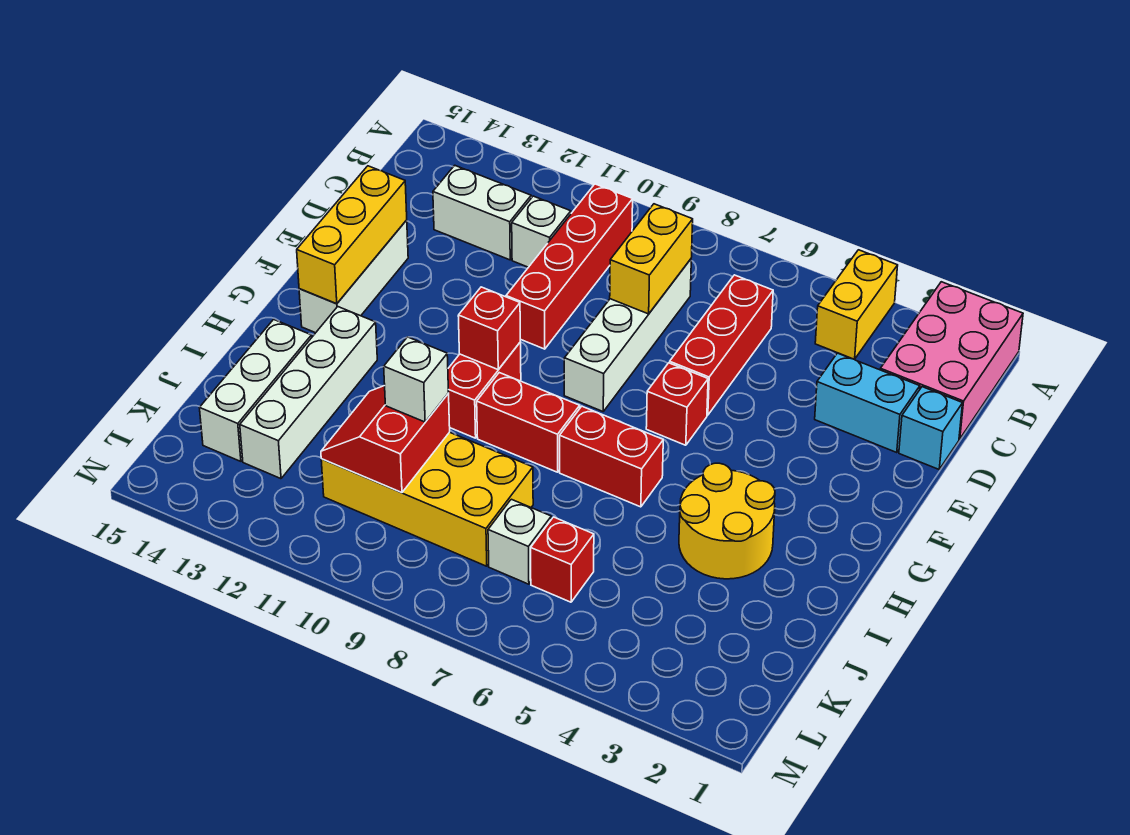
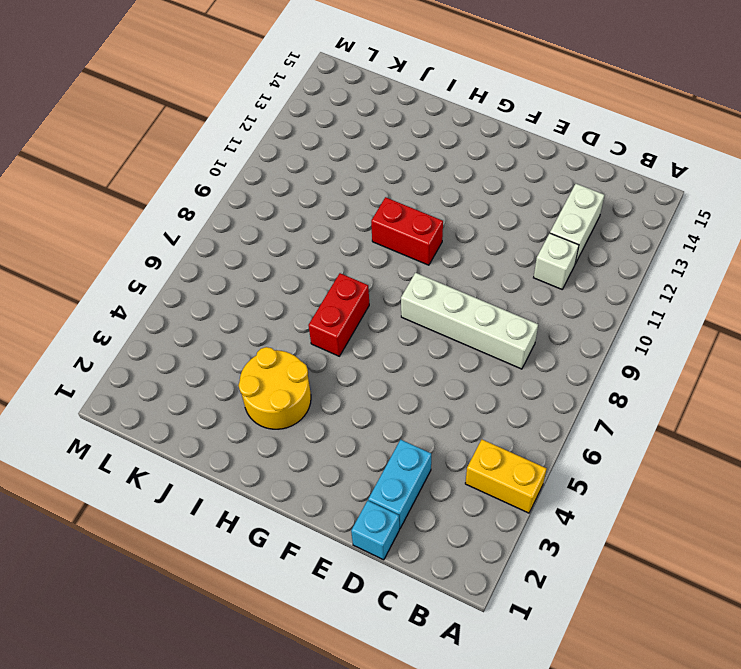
none -> pink 2x3 brick [880,282,1023,439]
none -> red 1x4 brick [506,184,633,349]
none -> red 1x3 brick [670,275,773,415]

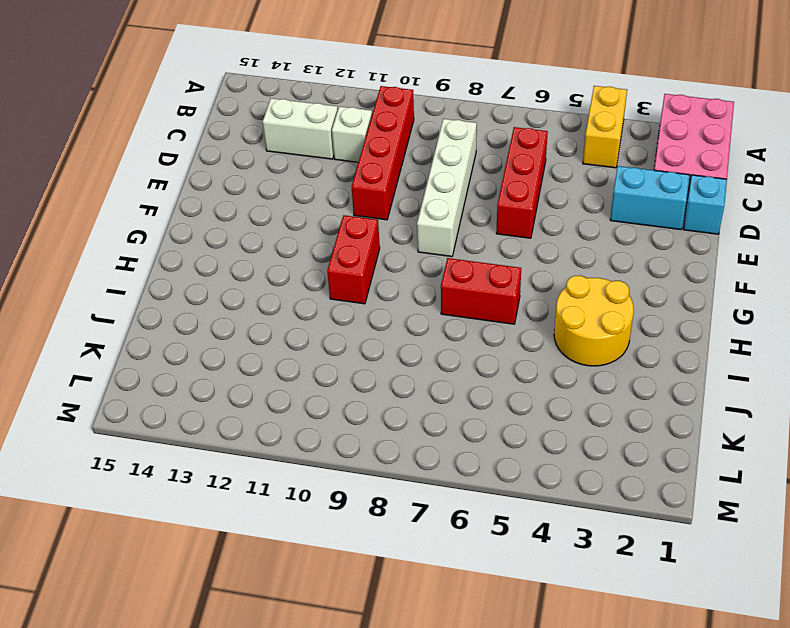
none -> white 1x3 brick [299,220,408,333]
none -> red 1x1 brick [646,363,708,445]
none -> red 1x2 brick [477,373,580,472]

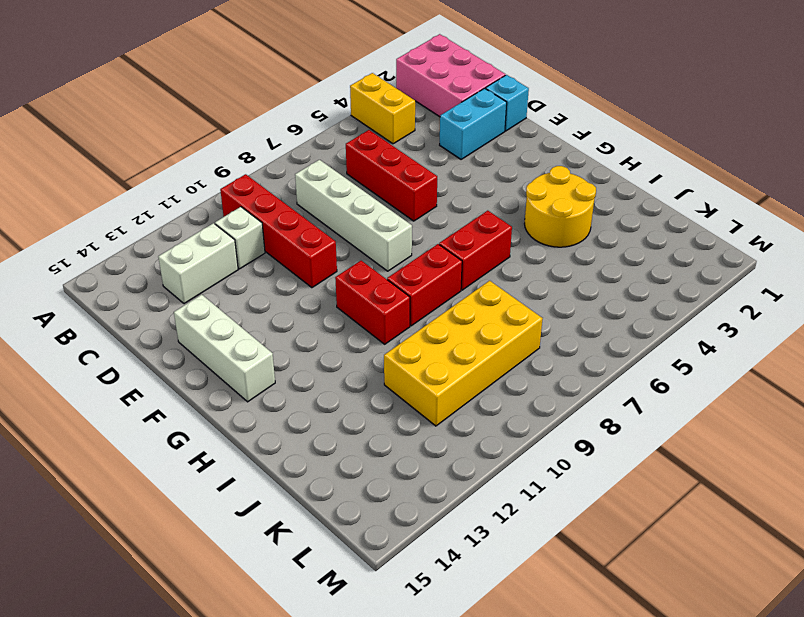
none -> red 1x1 brick [646,363,708,445]
none -> white 1x4 brick [240,307,377,479]
none -> white 1x3 brick [200,319,312,461]

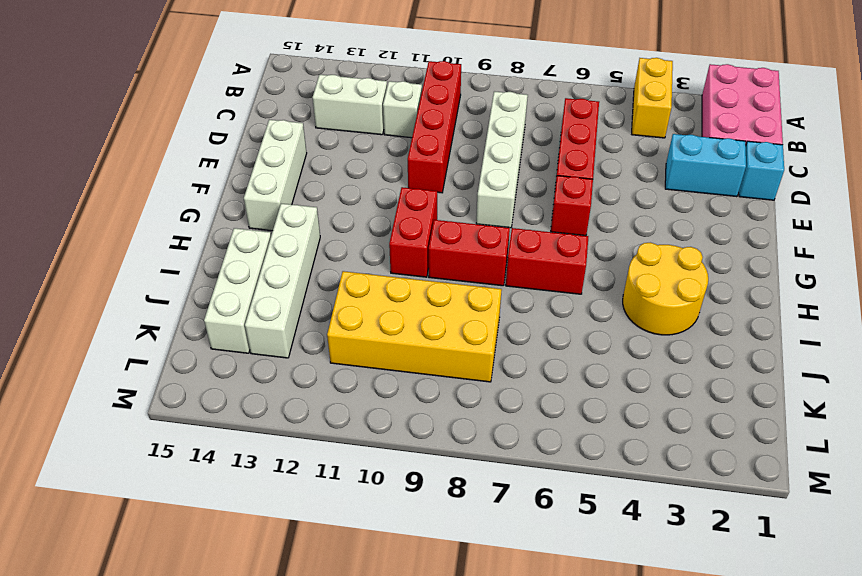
none -> red 1x1 brick [531,517,594,602]
none -> white 1x1 brick [488,499,551,584]
none -> yellow 1x2 brick [610,204,693,314]

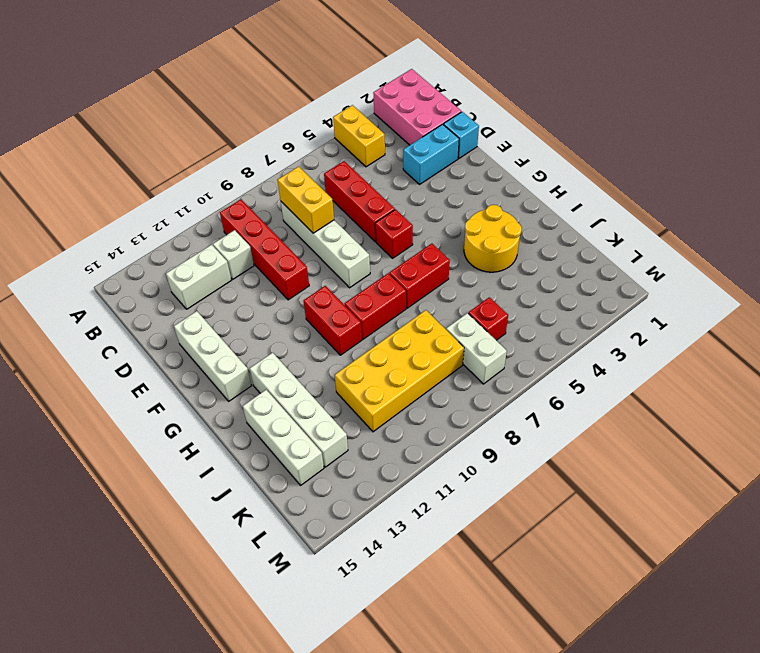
white 1x2 brick [446,313,507,384] -> white 1x1 brick [488,499,551,584]
none -> yellow 1x3 brick [297,166,407,304]
none -> red 1x1 brick [458,287,520,369]
none -> red 2x2 slope [321,386,450,492]

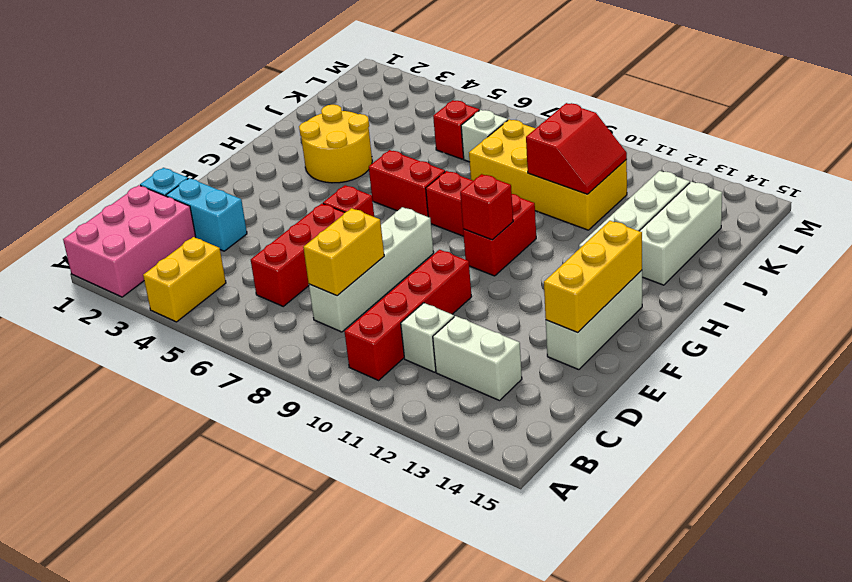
none -> white 1x1 brick [384,337,449,422]

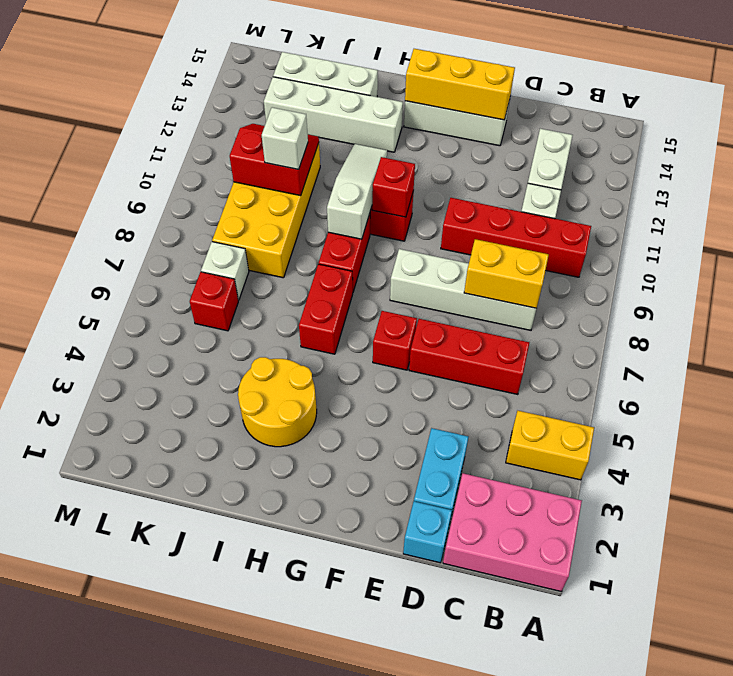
white 1x3 slope [327,144,387,239] -> none

